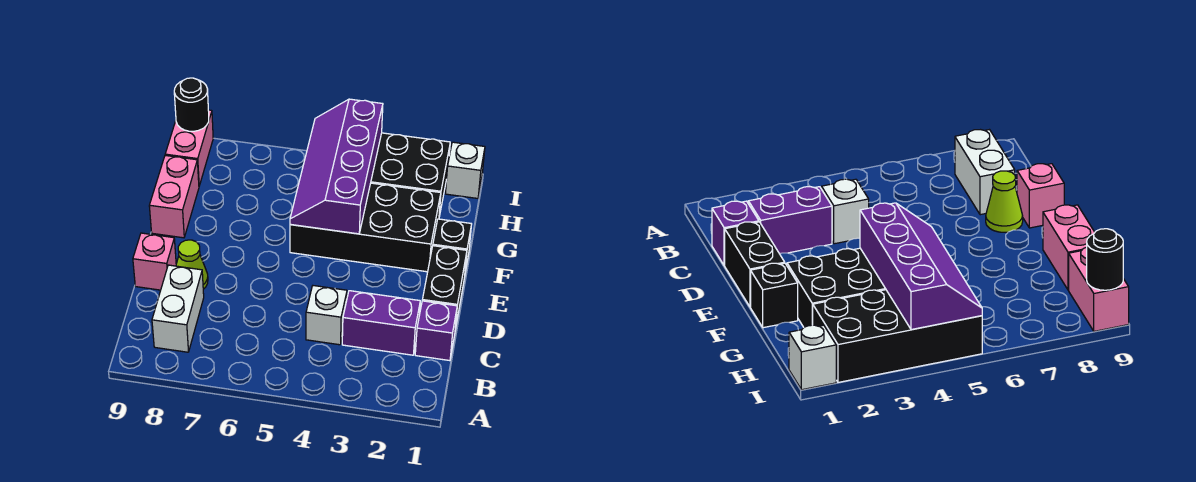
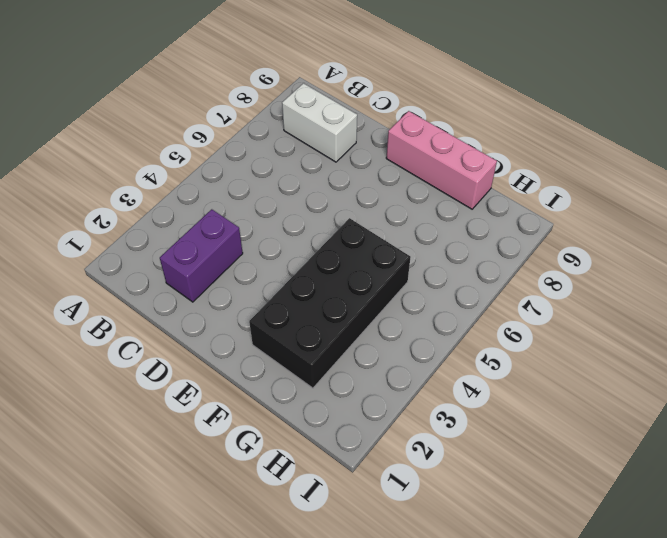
pink 1x3 brick [386,111,497,209] -> pink 1x2 brick [149,155,199,238]
none -> purple 1x1 brick [415,301,457,361]
none -> white 1x1 brick [306,286,347,345]
none -> black 1x2 brick [422,246,467,330]

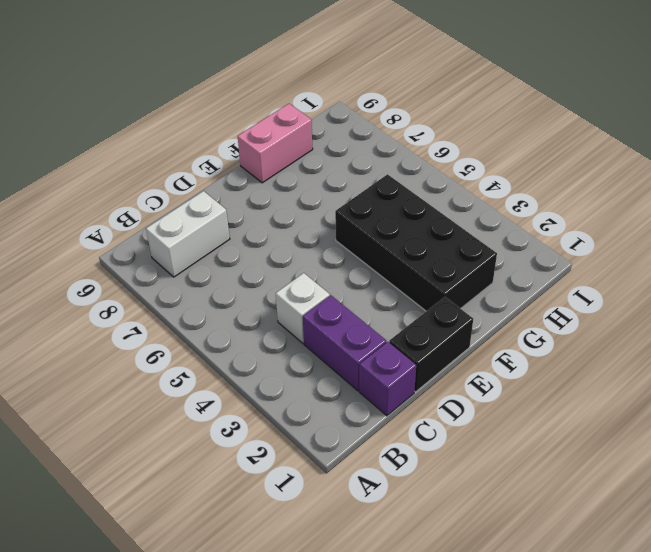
none -> lime 1x1 cone [176,240,208,289]
none -> pink 1x1 brick [133,233,176,290]
none -> black 1x1 brick [433,219,472,272]

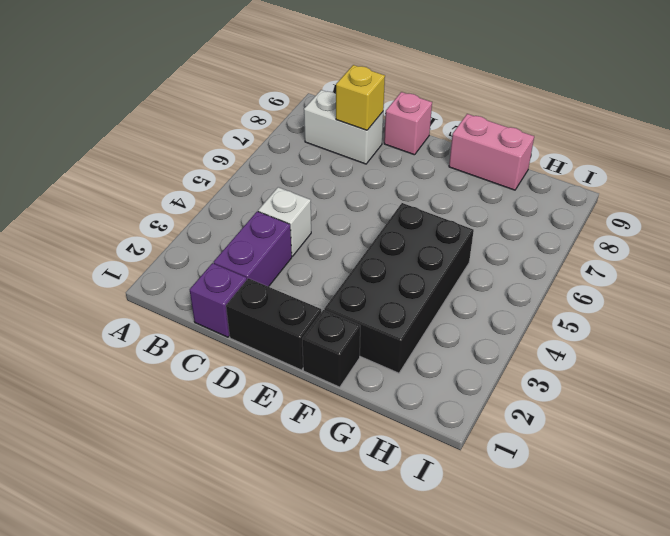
yellow 1x1 brick [336,65,385,130] -> none
none -> lime 1x1 cone [176,240,208,289]
none -> black 2x4 brick [371,133,450,216]
none -> pink 1x2 brick [165,110,213,186]

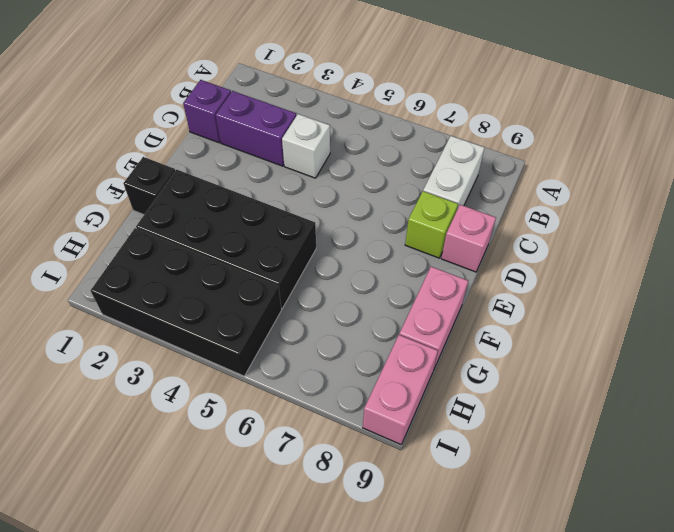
lime 1x1 brick [405,191,458,258] -> lime 1x1 cone [176,240,208,289]
none -> black 1x2 brick [422,246,467,330]
none -> white 1x1 brick [445,142,485,198]
none -> purple 2x4 slope [290,99,383,234]

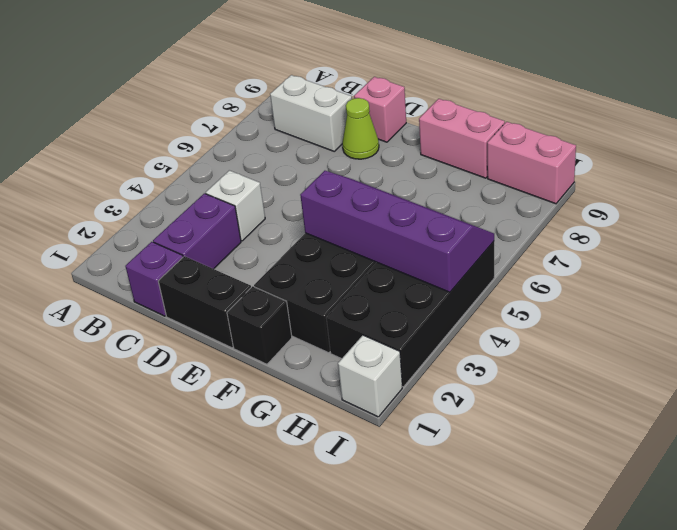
none -> black 1x1 round brick [174,78,209,131]

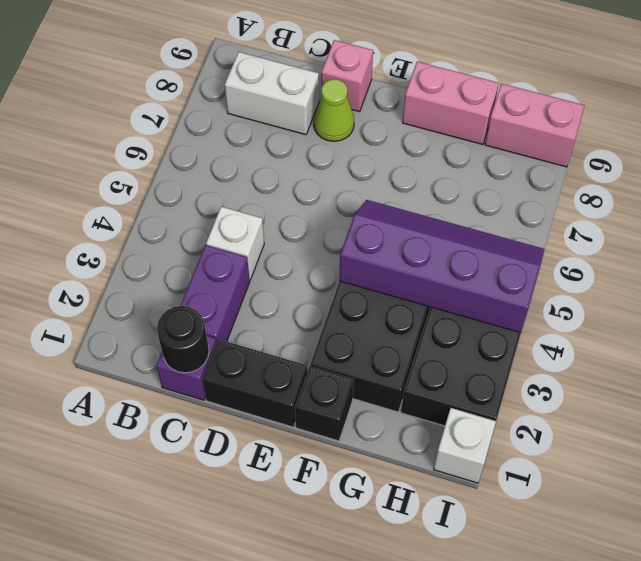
black 1x1 round brick [157,306,209,373] -> black 1x1 round brick moved to [174,78,209,131]

